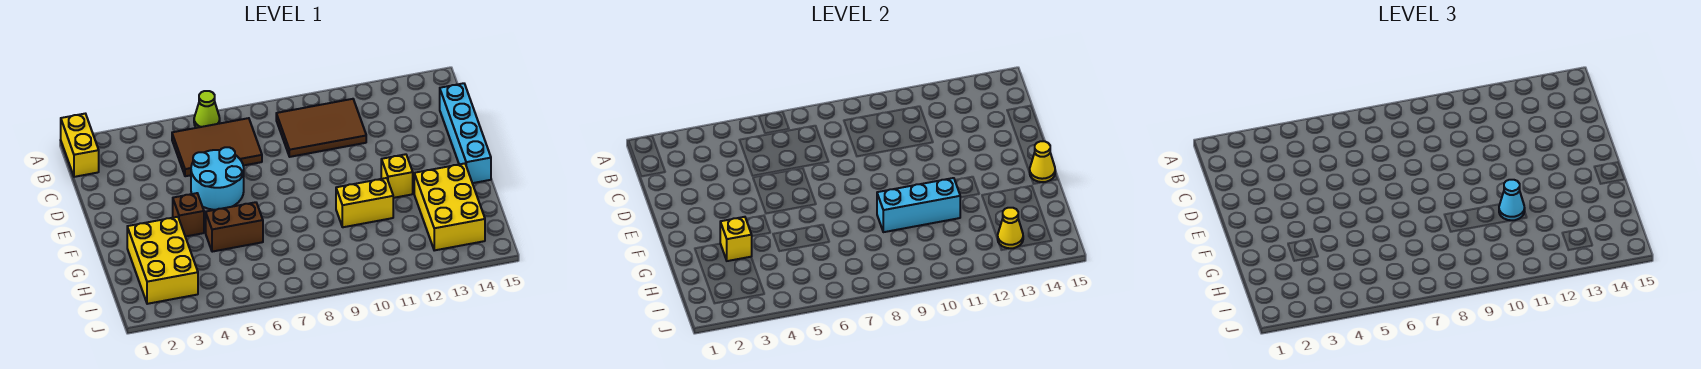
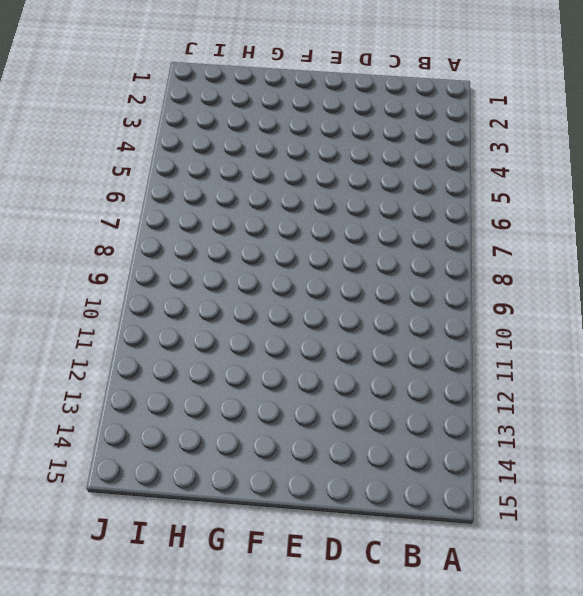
none -> yellow 1x2 brick [61,114,99,177]
none -> lime 1x1 cone [194,91,220,128]
none -> brown 2x3 tile [172,118,262,176]

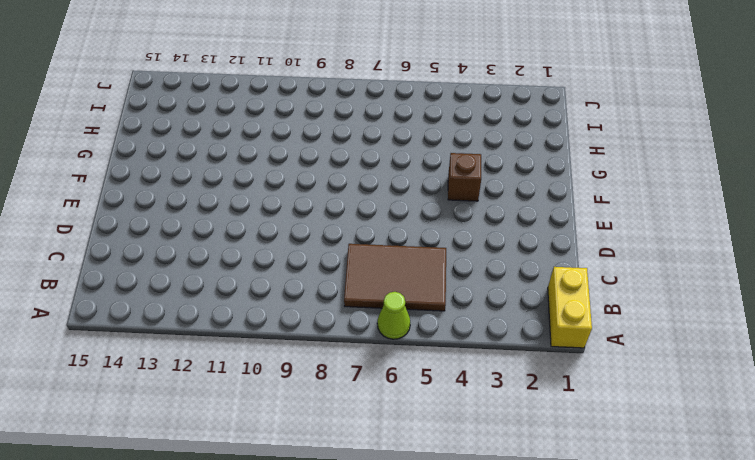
none -> brown 2x3 tile [276,99,366,157]
none -> cyan 1x4 brick [440,83,491,183]
none -> cyan 2x2 round brick [191,147,244,210]

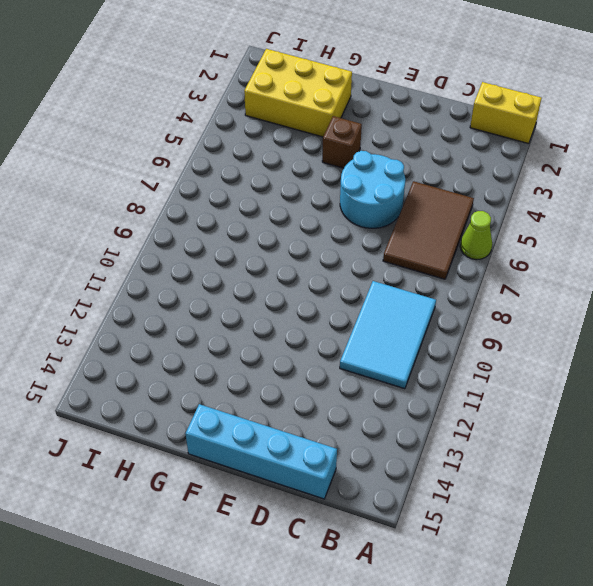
cyan 2x3 tile [340,281,436,389] -> brown 2x3 tile [276,99,366,157]
none -> yellow 1x1 brick [381,154,413,198]
none -> brown 1x2 brick [206,202,263,252]
none -> yellow 1x2 brick [336,178,393,227]

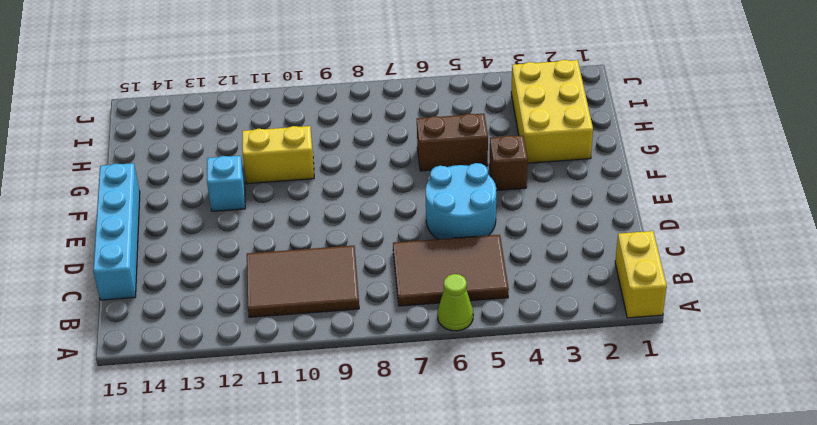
cyan 1x1 brick [207,156,245,211] -> yellow 1x1 brick [381,154,413,198]
none -> yellow 2x3 brick [414,163,485,250]
none -> yellow 1x1 cone [1030,141,1055,182]
none -> yellow 1x1 brick [720,217,752,261]

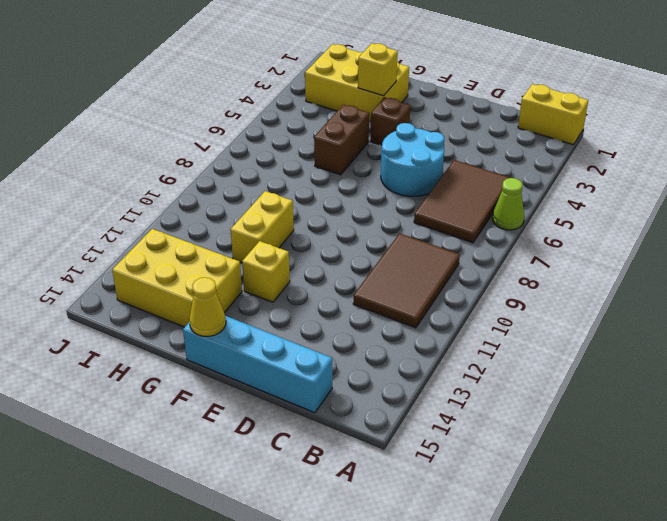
none -> cyan 1x3 brick [877,178,961,232]
none -> yellow 1x1 cone [998,208,1023,248]
none -> cyan 1x1 cone [1499,180,1525,220]

